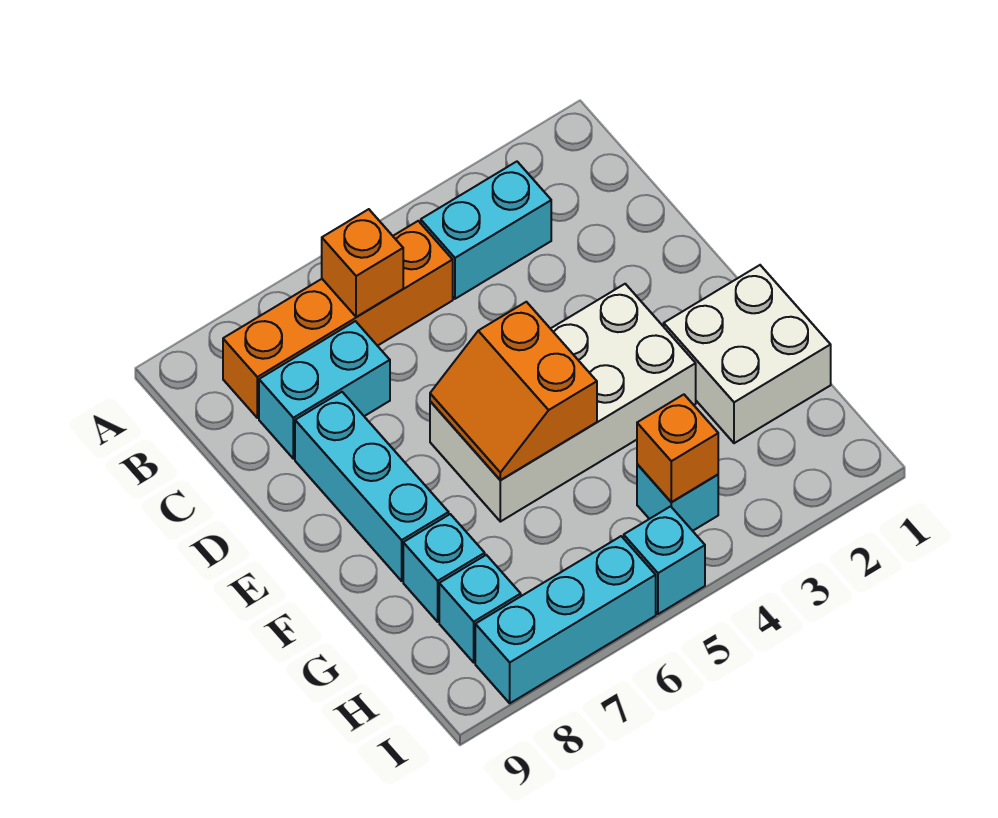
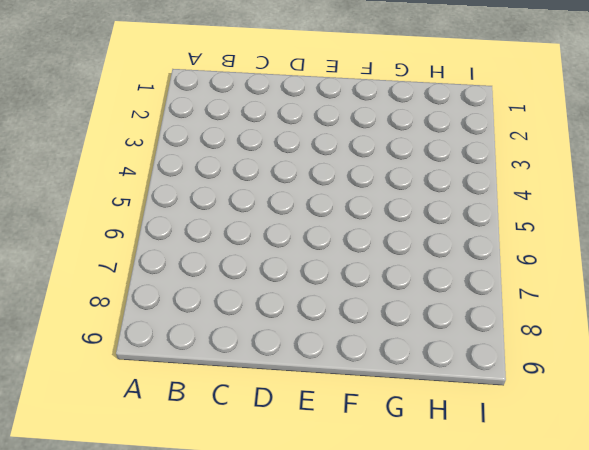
none -> cyan 1x2 brick [421,162,551,299]
none -> orange 1x4 brick [223,221,453,418]
none -> cyan 1x2 brick [259,321,390,459]

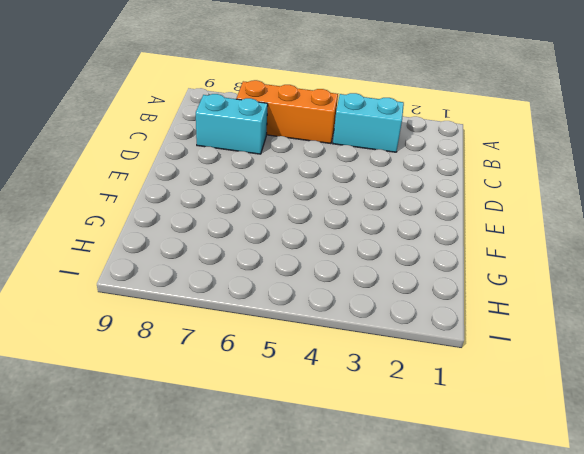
orange 1x3 brick [236,80,338,144] -> orange 1x4 brick [223,221,453,418]
none -> cyan 1x3 brick [295,392,449,581]
none -> white 2x4 brick [430,284,696,522]
none -> white 2x2 brick [664,265,831,443]

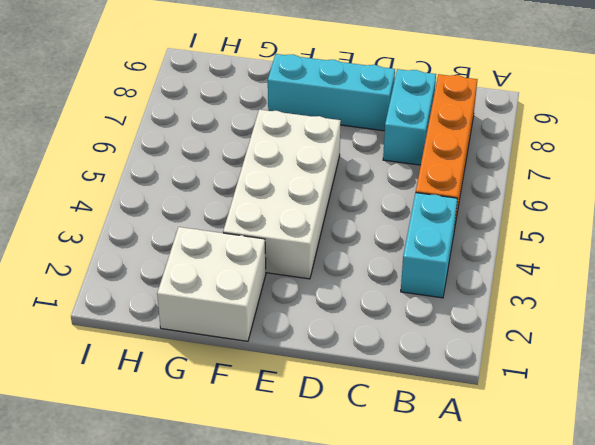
none -> cyan 1x1 brick [403,514,485,622]
none -> cyan 1x1 brick [637,464,718,531]
none -> cyan 1x1 brick [439,555,521,662]

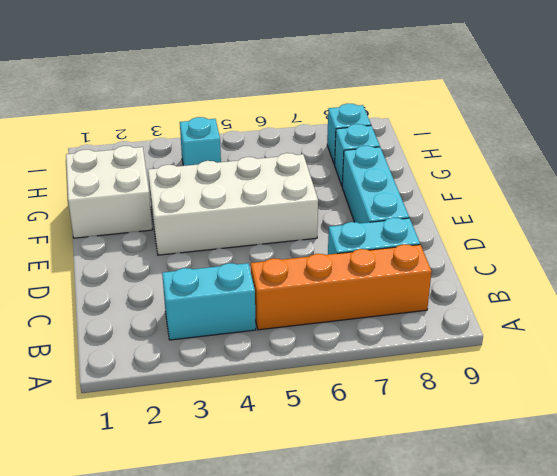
none -> cyan 1x1 brick [624,506,705,614]
none -> cyan 1x3 brick [475,536,656,703]
none -> orange 1x1 brick [322,209,403,317]

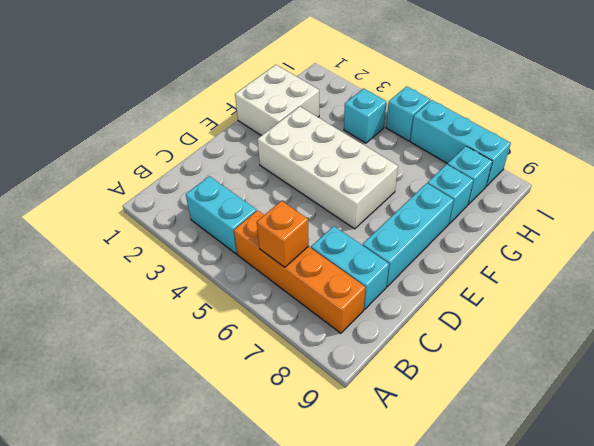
none -> orange 2x2 slope [430,302,597,480]
none -> orange 1x1 brick [637,395,718,502]

